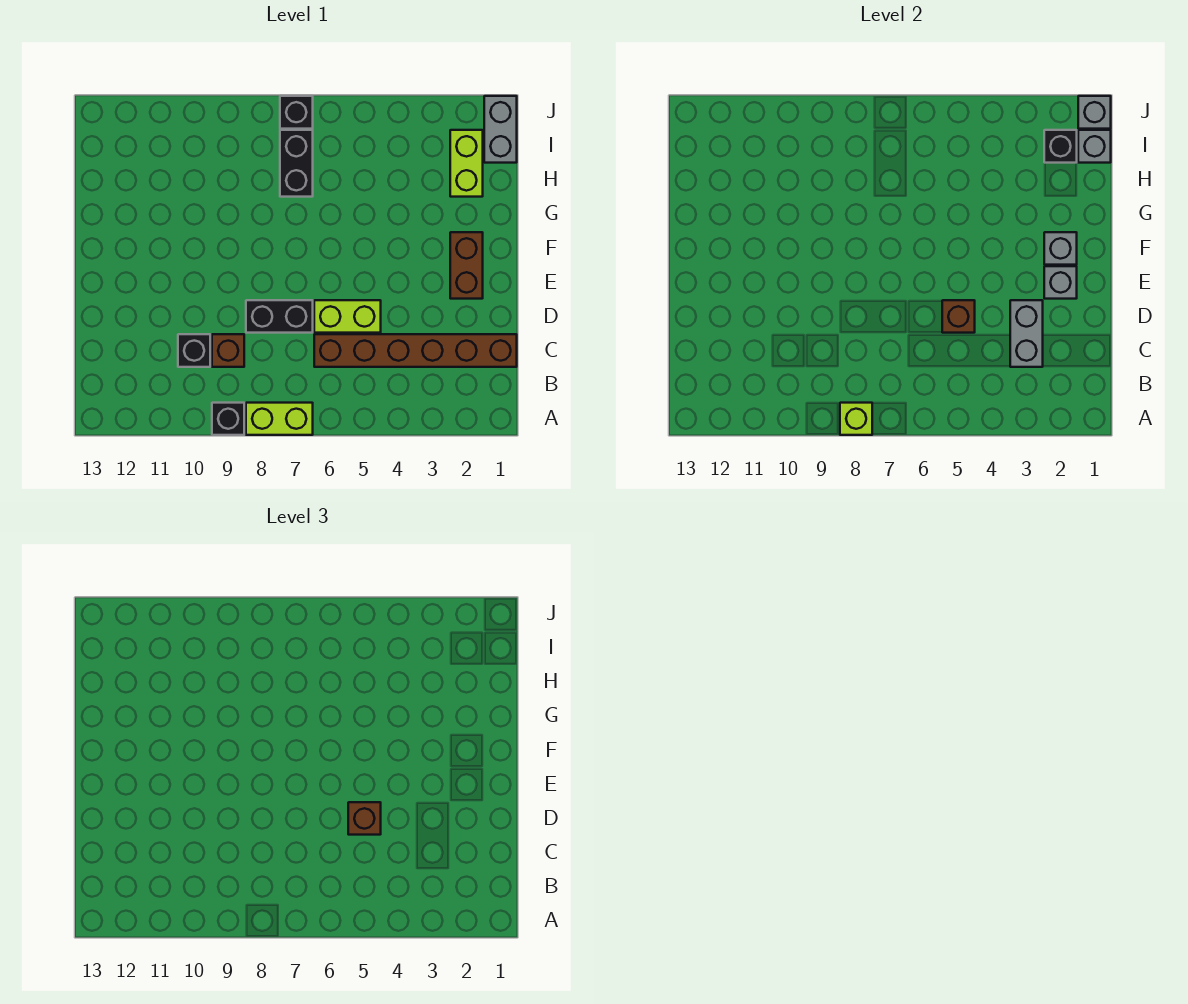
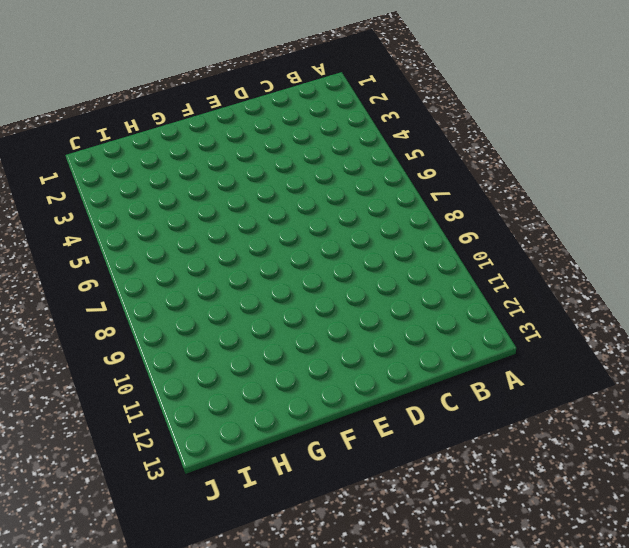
none -> lime 1x2 brick [246,403,313,435]
none -> black 1x1 brick [212,403,244,435]
none -> brown 1x6 brick [314,334,517,367]

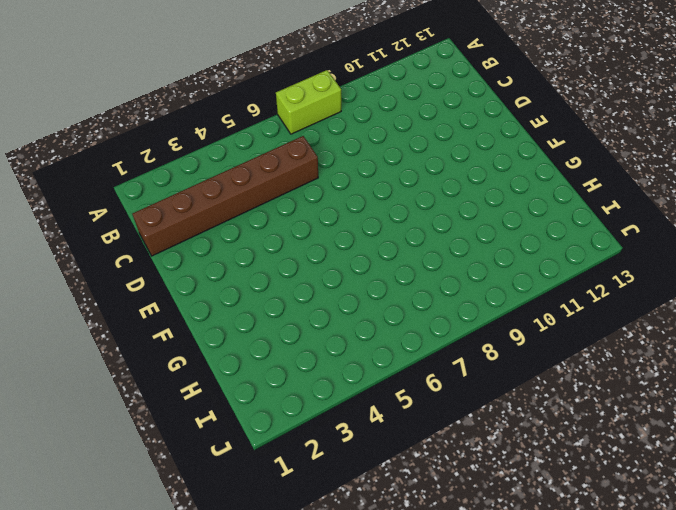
none -> black 1x1 brick [212,403,244,435]
none -> brown 1x1 brick [212,334,244,367]
none -> black 1x1 brick [178,334,210,367]

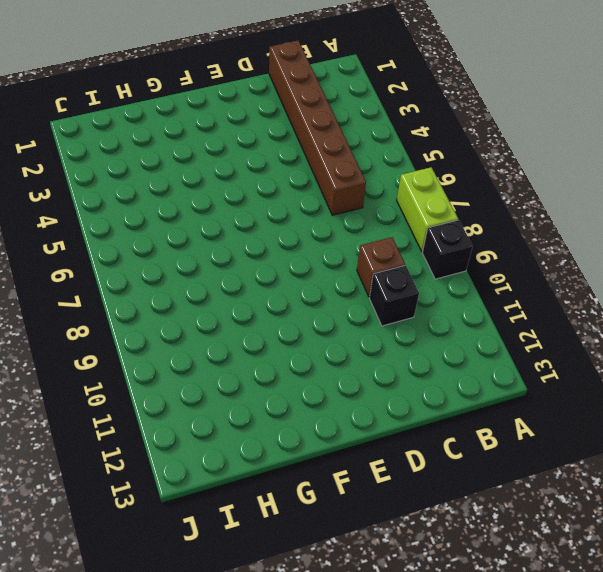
none -> lime 1x2 brick [314,300,381,333]
none -> black 1x2 brick [246,300,313,333]
none -> brown 1x2 brick [450,232,483,299]

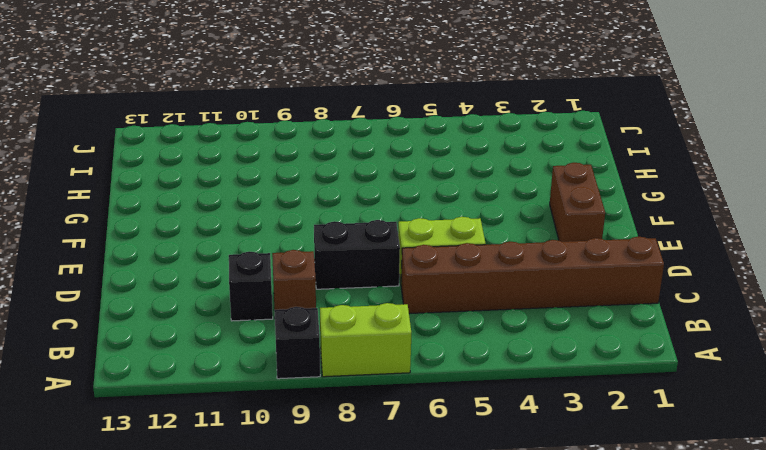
none -> lime 1x2 brick [450,130,483,197]
none -> black 1x2 brick [280,130,313,197]
none -> grey 1x2 brick [484,96,517,163]

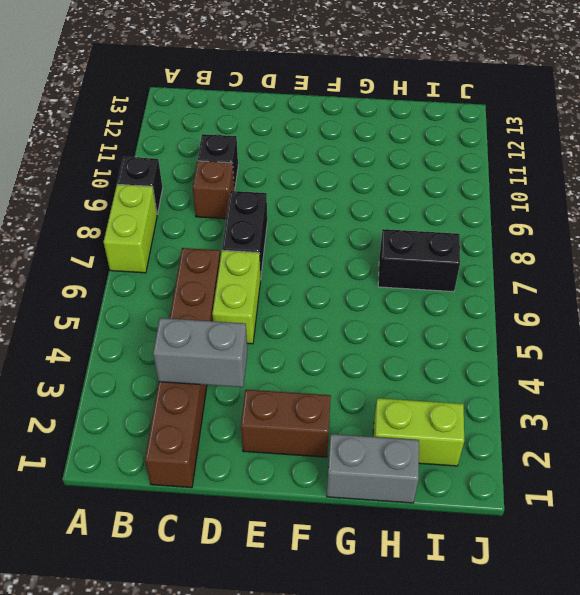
grey 1x2 brick [327,434,419,503] -> grey 1x2 brick moved to [484,96,517,163]
none -> black 1x1 brick [280,96,313,129]
none -> lime 1x1 brick [840,403,872,435]
none -> brown 1x1 brick [942,300,975,333]

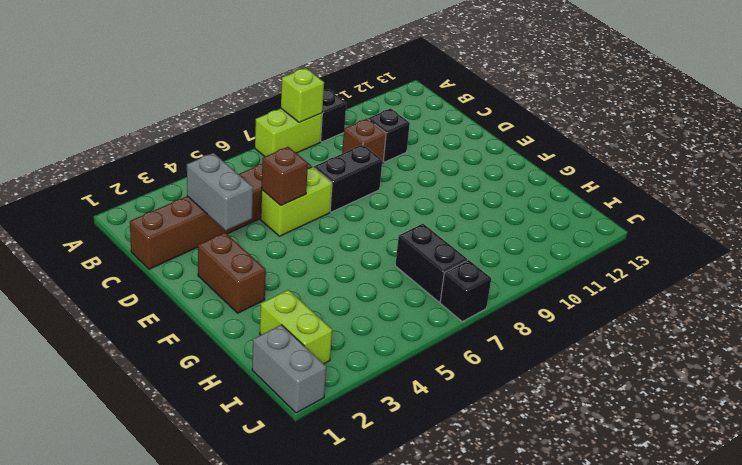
none -> grey 1x1 brick [1044,266,1077,299]
none -> grey 1x1 brick [1044,232,1077,265]
none -> grey 1x1 brick [1078,130,1111,163]

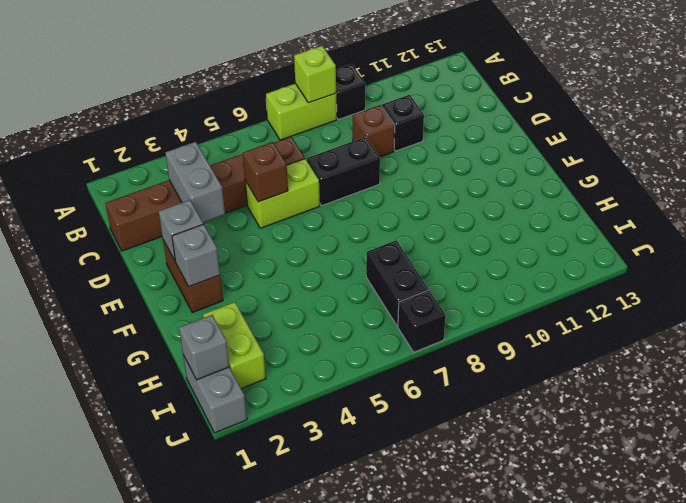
none -> black 1x1 brick [1044,130,1077,163]
none -> grey 1x1 brick [1078,96,1111,129]
none -> brown 1x1 brick [348,802,381,835]

